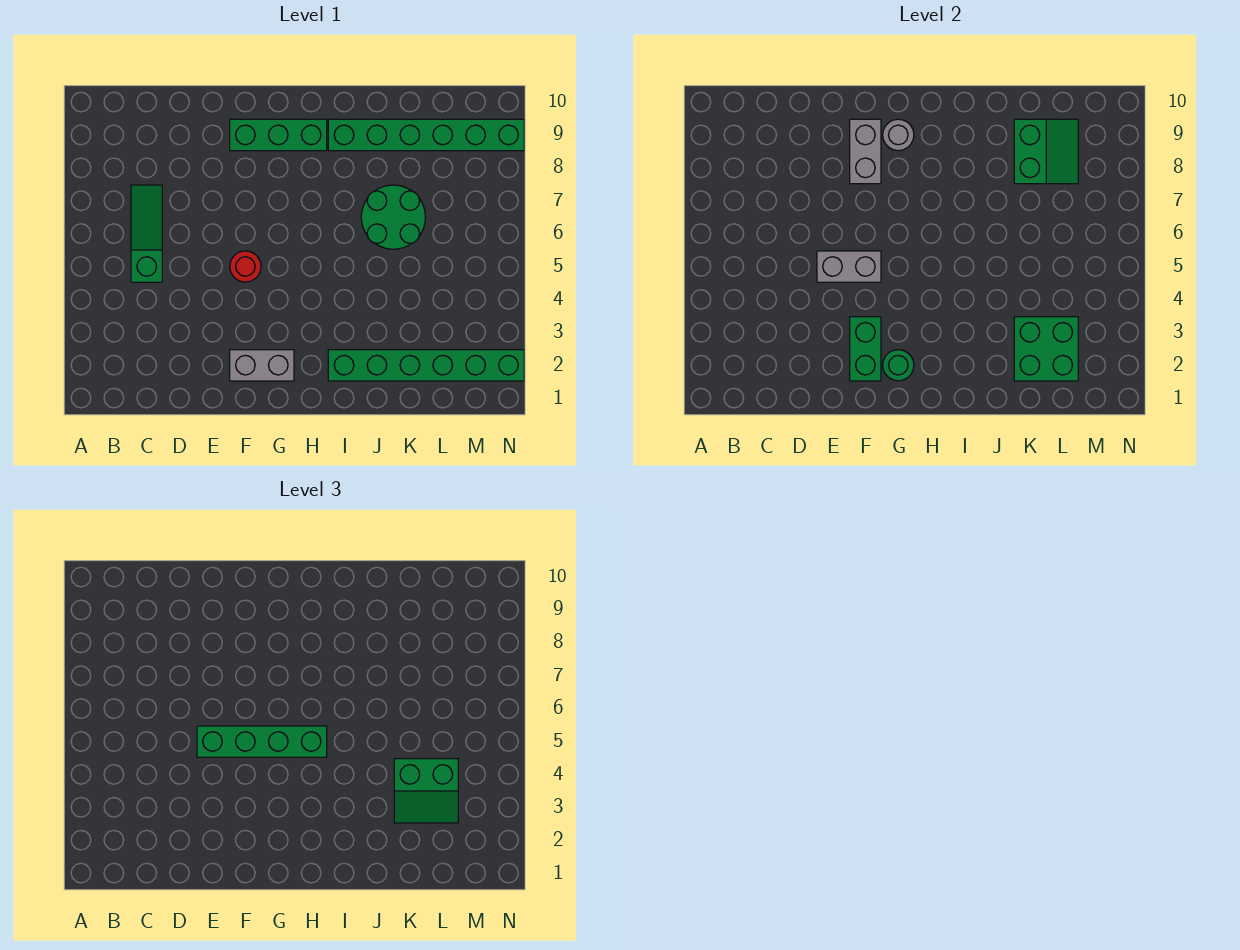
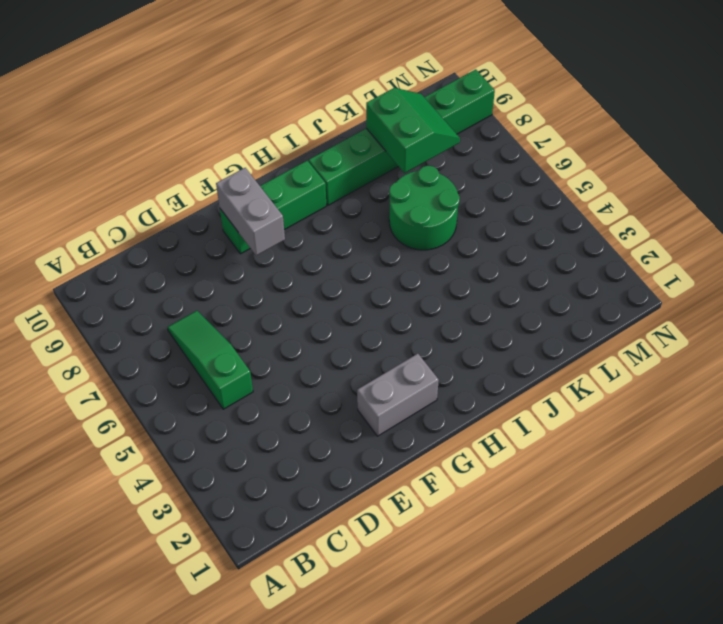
none -> red 1x1 round brick [230,251,261,282]
none -> green 1x6 brick [328,350,524,381]
none -> grey 1x2 brick [817,251,881,282]

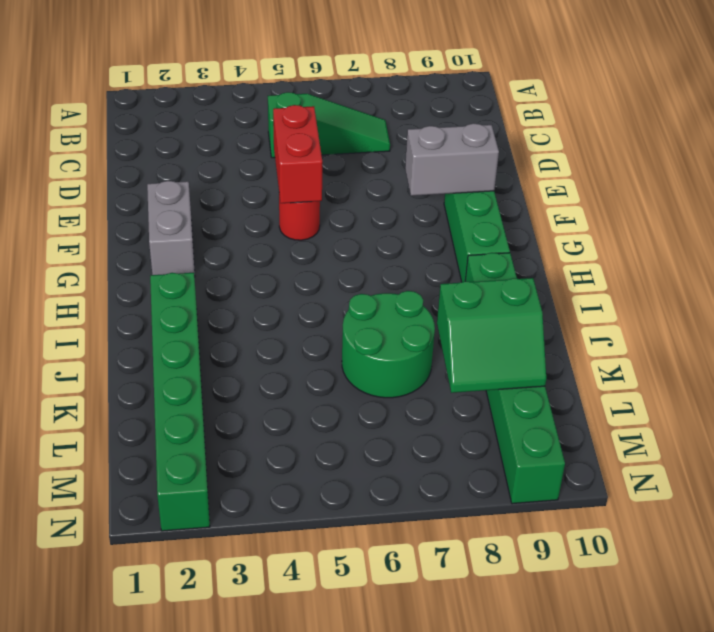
red 1x2 brick [273,105,322,203] -> grey 1x2 brick [817,251,881,282]
none -> green 1x2 brick [850,317,881,381]
none -> green 1x1 round brick [883,350,914,381]
none -> grey 1x1 round brick [883,119,914,151]

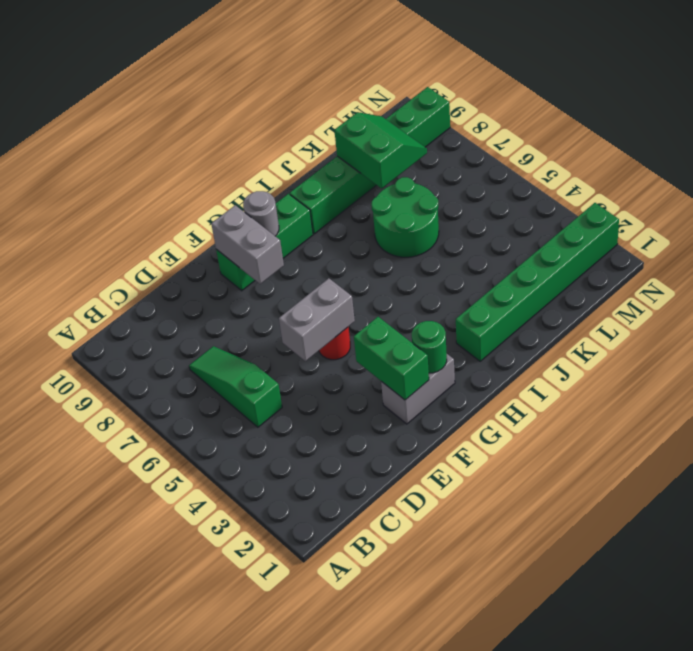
none -> green 2x2 brick [1014,317,1078,381]
none -> green 1x4 brick [197,726,327,757]
none -> green 2x2 slope [394,759,458,823]

